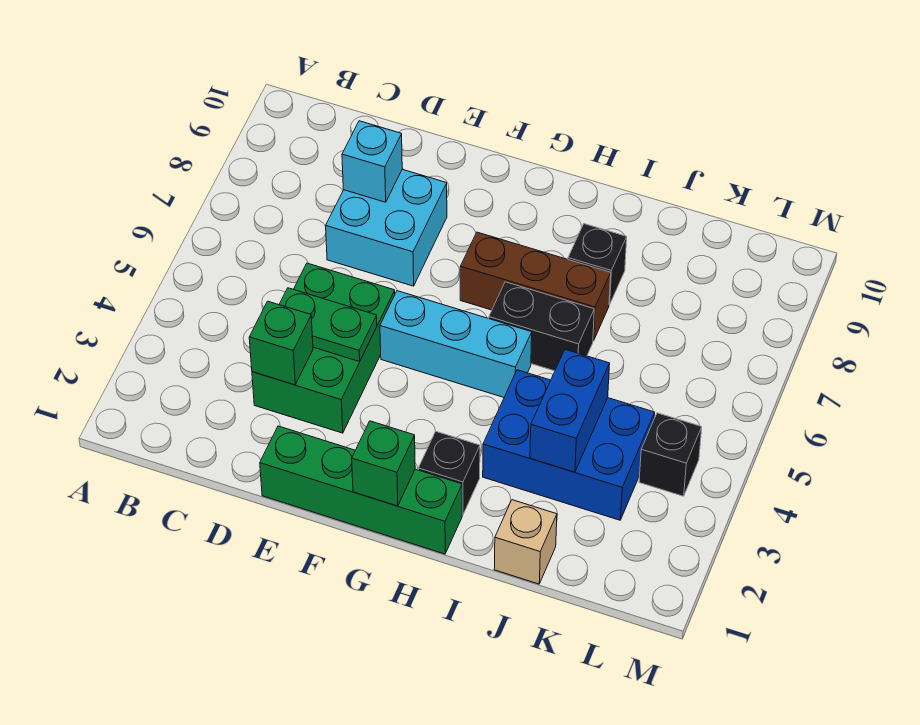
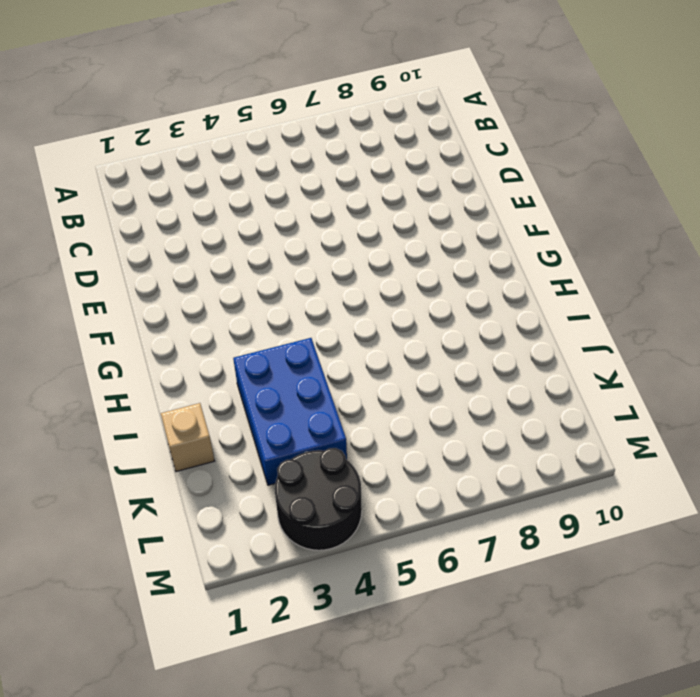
black 2x2 round brick [275,448,362,550] -> black 1x1 brick [639,413,702,496]
none -> green 2x3 brick [252,263,395,433]
none -> cyan 2x2 brick [326,169,447,286]
none -> green 1x4 brick [260,426,462,554]

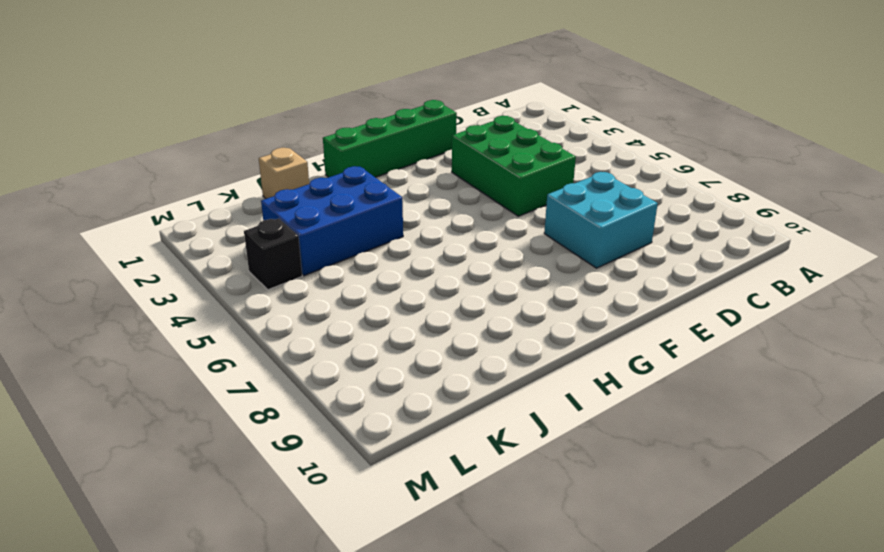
none -> cyan 1x3 brick [380,291,532,397]
none -> brown 1x3 brick [460,232,611,341]
none -> black 1x1 brick [418,431,480,515]

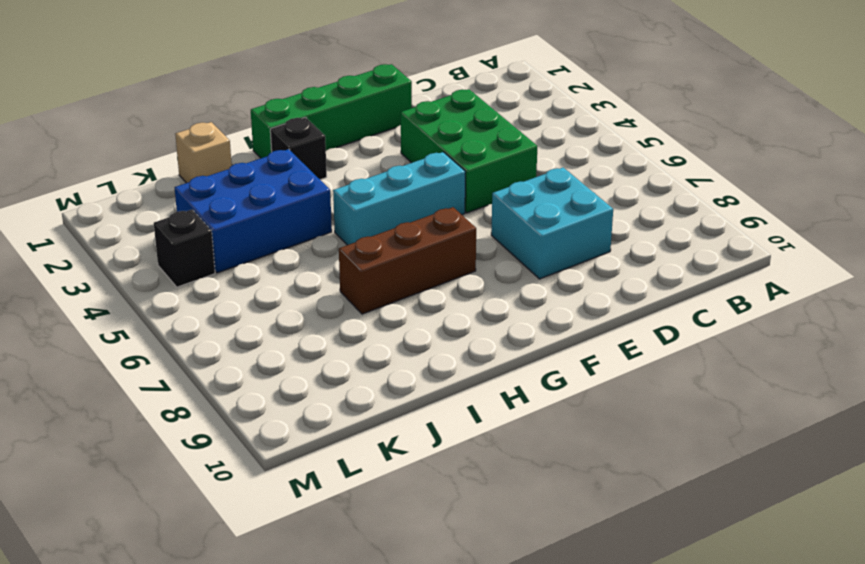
none -> black 1x2 brick [489,282,594,371]
none -> black 1x1 brick [568,224,627,305]
none -> green 1x1 brick [249,301,313,385]

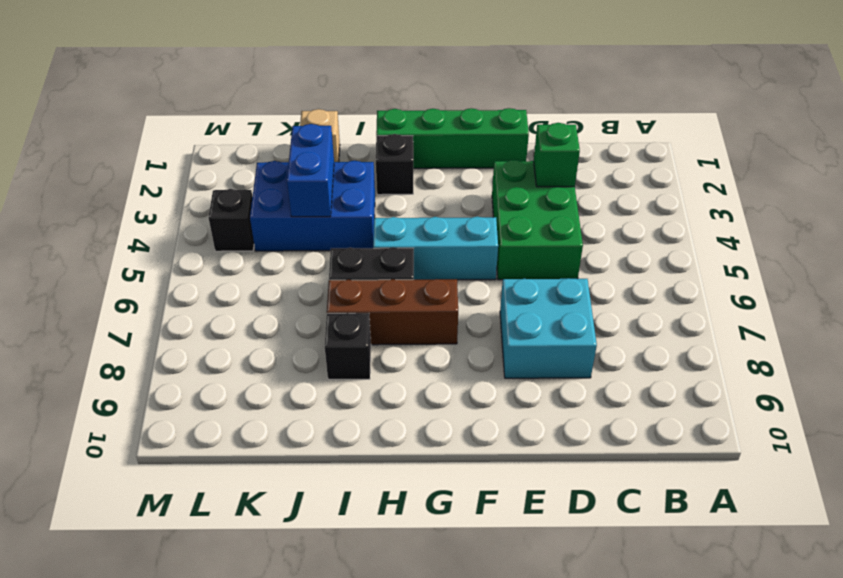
none -> green 1x2 plate [279,288,377,362]
none -> cyan 1x1 brick [342,121,402,202]
none -> green 1x1 brick [352,421,415,506]

